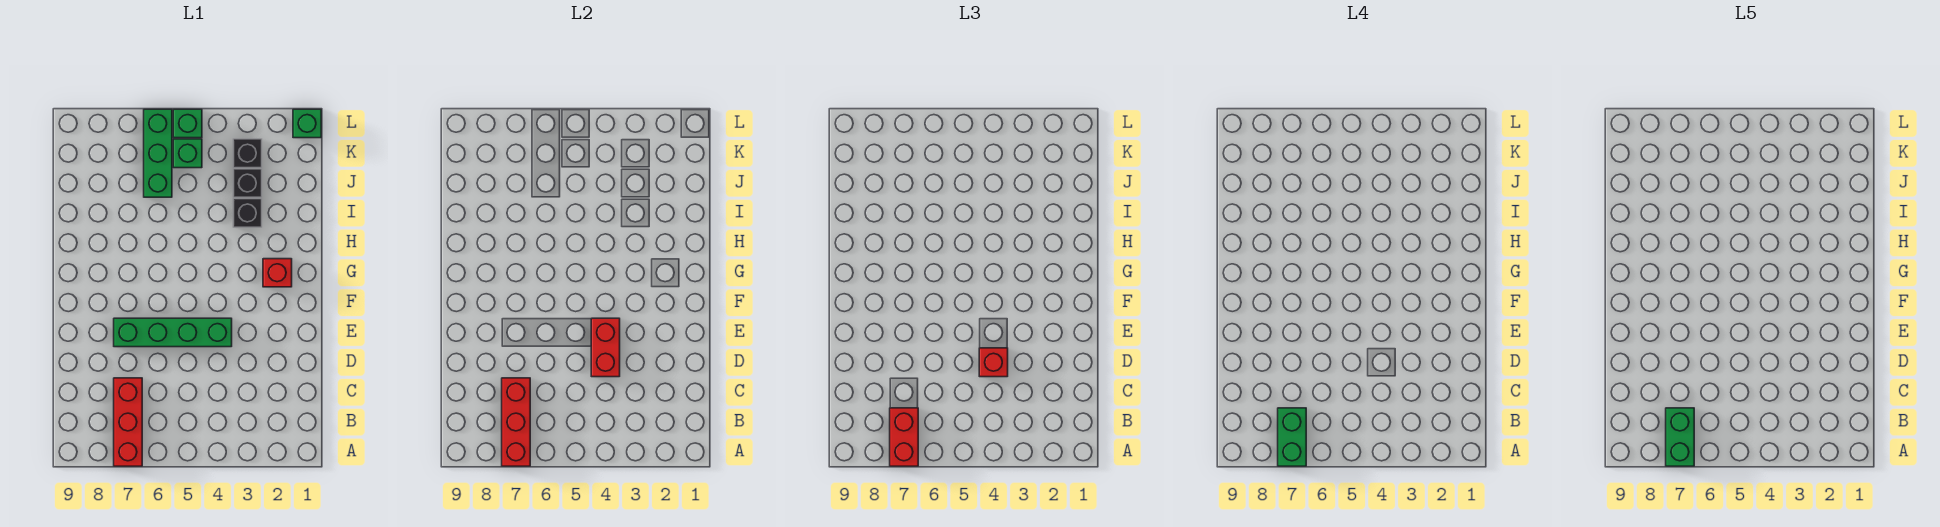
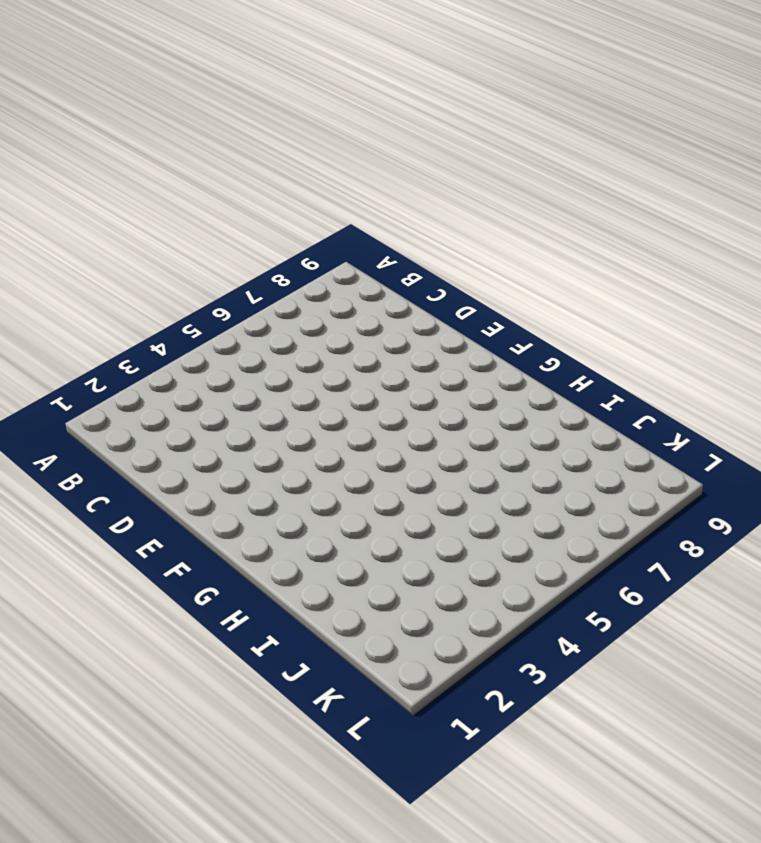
none -> red 1x3 brick [114,378,142,466]
none -> green 1x4 brick [114,318,232,347]
none -> red 1x1 brick [263,259,292,287]

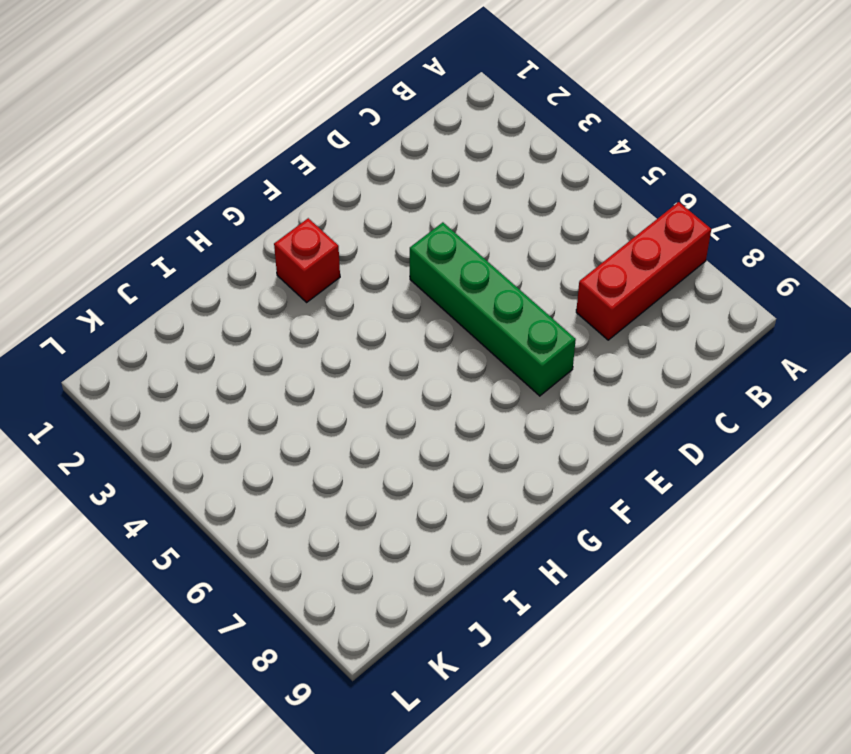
none -> black 1x1 brick [233,199,262,227]
none -> black 1x1 brick [233,169,262,197]
none -> green 1x3 brick [144,109,172,197]

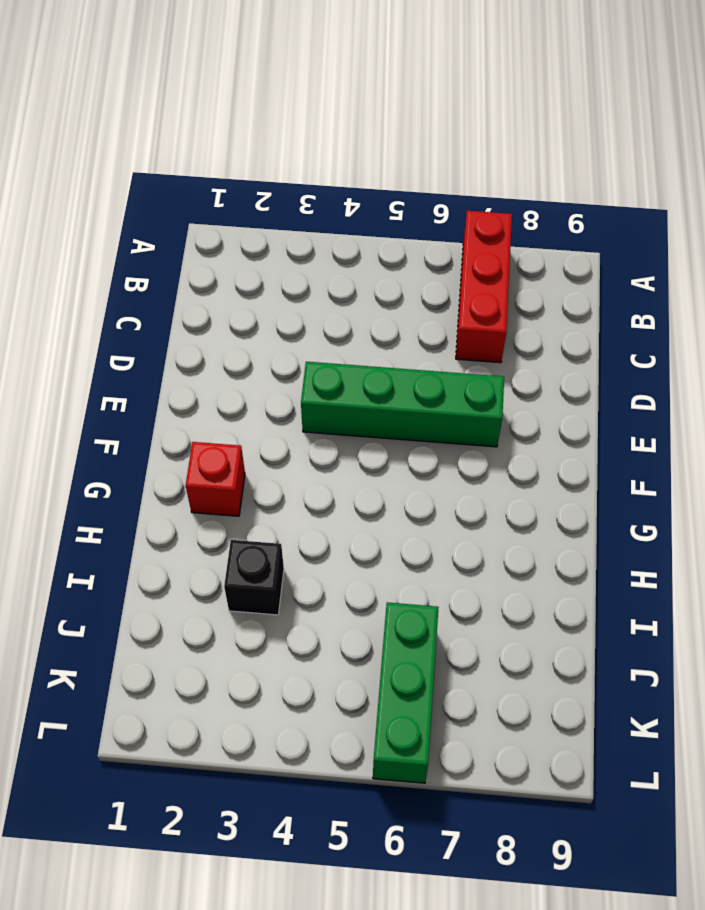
none -> black 1x1 brick [233,169,262,197]
none -> black 1x1 brick [233,139,262,168]
none -> green 1x1 brick [173,139,202,168]

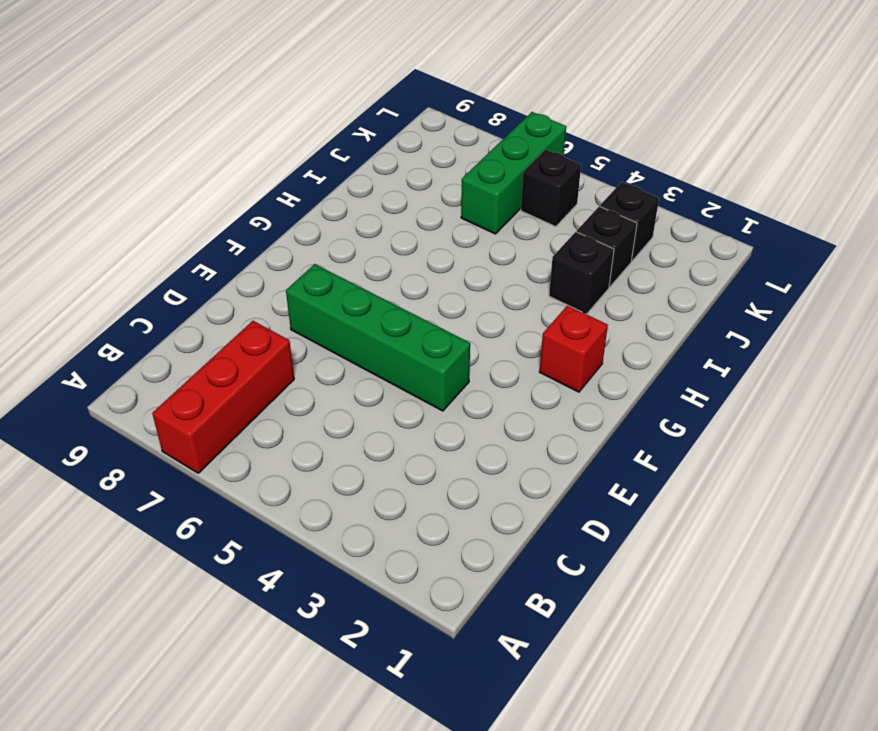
black 1x1 brick [521,149,581,227] -> green 1x1 brick [173,139,202,168]
none -> green 1x1 brick [293,109,321,138]
none -> green 1x1 brick [173,109,202,138]
none -> red 1x3 brick [502,378,530,466]

